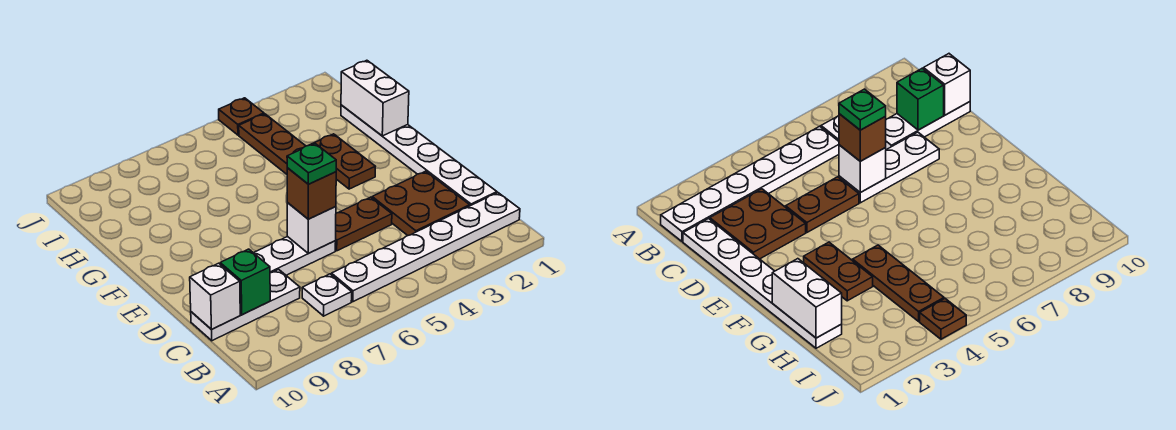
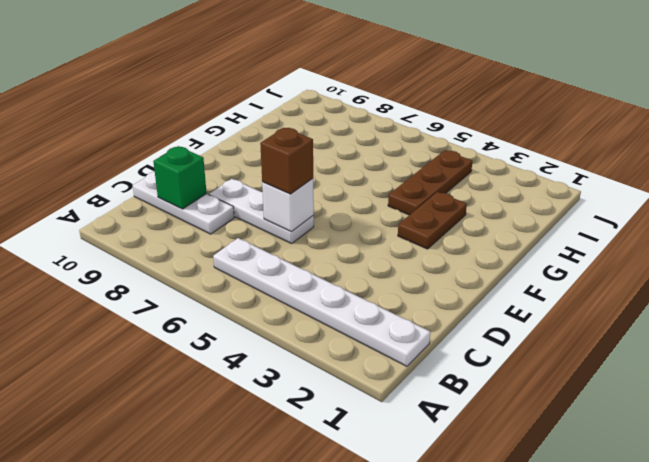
none -> white 1x1 plate [302,274,352,316]
none -> white 1x6 plate [341,105,497,206]
none -> brown 2x2 plate [372,171,470,236]

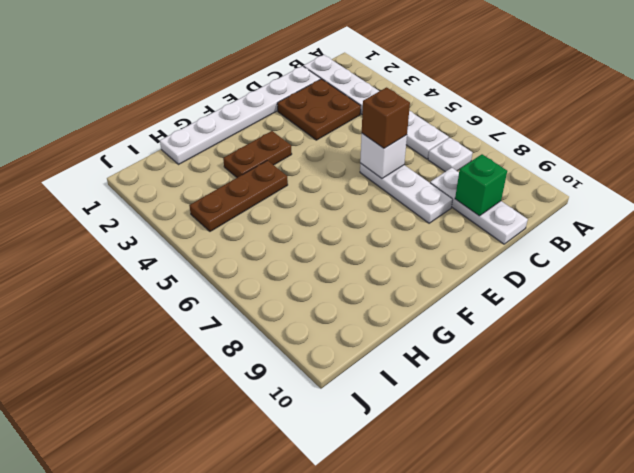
none -> brown 1x2 plate [335,197,392,251]
none -> brown 1x1 plate [219,98,264,135]
none -> white 1x1 brick [190,263,240,330]

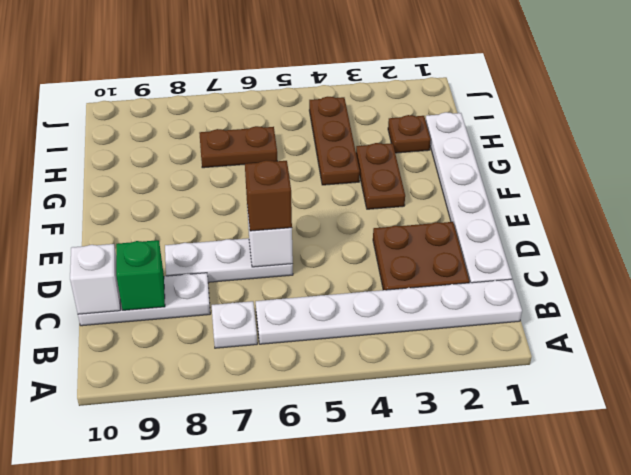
brown 1x1 plate [388,115,431,153] -> brown 1x1 plate moved to [219,98,264,135]
brown 1x2 plate [199,126,277,168] -> brown 1x2 plate moved to [335,197,392,251]
none -> white 1x2 brick [341,60,409,136]
none -> green 1x1 plate [287,143,336,184]

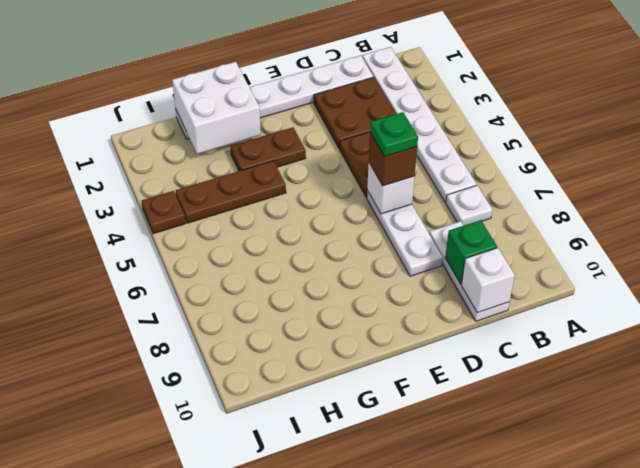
white 2x2 brick [172,62,261,154] -> white 1x2 brick [341,60,409,136]

